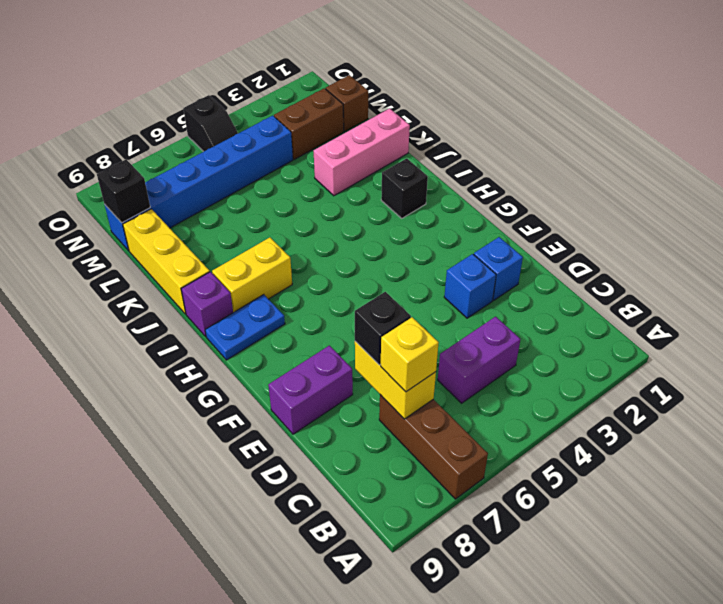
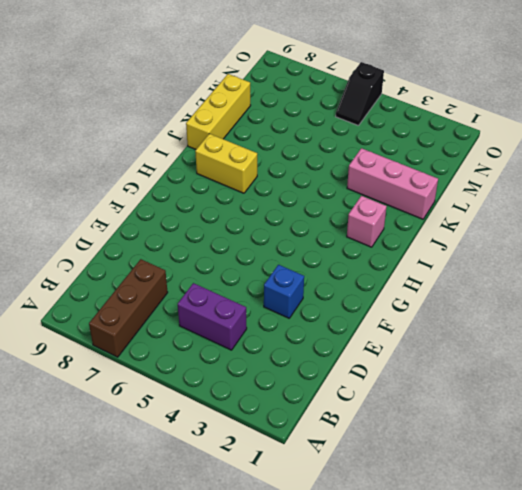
pink 1x1 brick [347,196,387,247] -> black 1x1 brick [381,158,428,218]
none -> blue 1x1 brick [474,237,523,300]
none -> purple 1x2 brick [268,345,353,434]
none -> blue 1x2 plate [205,295,285,360]

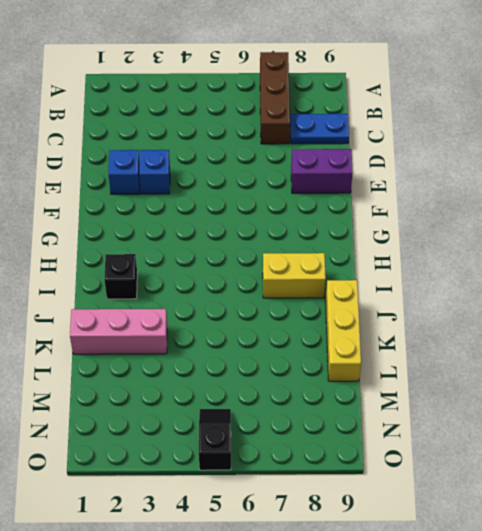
blue 1x2 plate [290,114,349,144] -> blue 1x2 plate moved to [205,295,285,360]
none -> purple 1x2 brick [438,317,521,403]
none -> purple 1x1 brick [181,272,233,337]
none -> brown 1x1 brick [326,75,368,132]

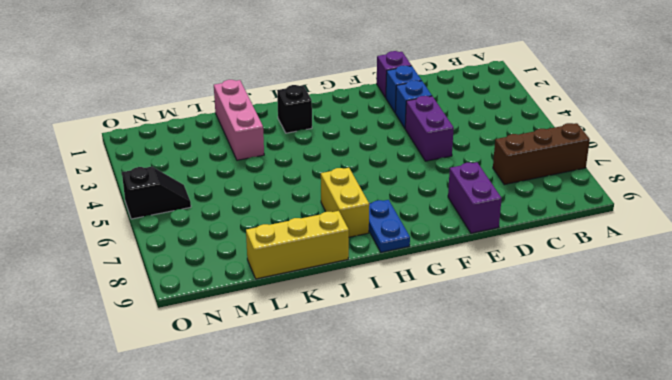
purple 1x1 brick [377,51,412,98] -> purple 1x1 brick moved to [181,272,233,337]
purple 1x2 brick [405,96,454,161] -> purple 1x2 brick moved to [438,317,521,403]
none -> brown 1x1 brick [326,75,368,132]
none -> brown 1x2 brick [274,88,344,159]
none -> blue 1x6 brick [105,115,293,251]

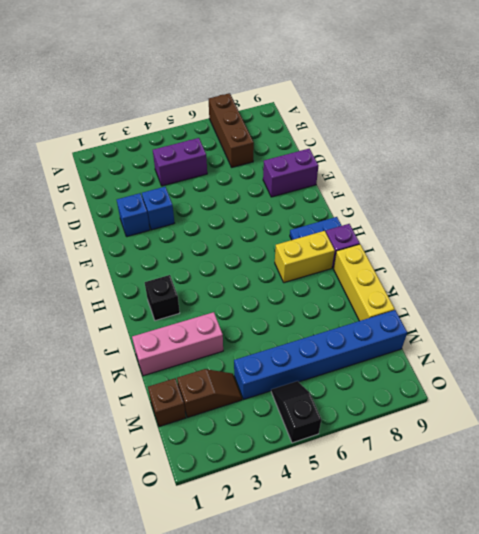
brown 1x2 slope [177,369,242,418] -> brown 1x2 brick [274,88,344,159]
none -> yellow 1x2 brick [355,341,436,419]
none -> black 1x1 brick [97,160,150,223]
none -> yellow 1x1 brick [381,317,439,392]

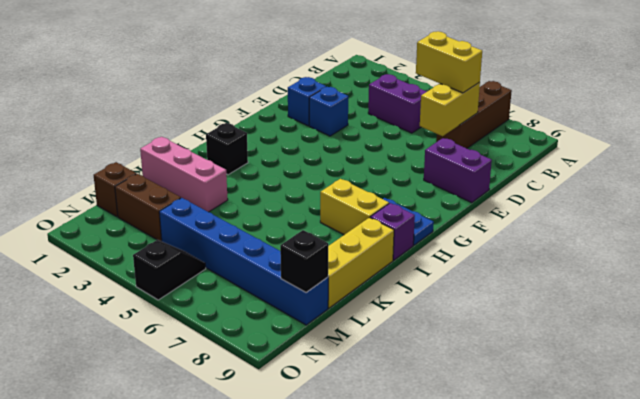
yellow 1x2 brick [416,31,482,93] -> yellow 1x1 brick [381,317,439,392]
none -> black 1x1 brick [355,292,411,365]

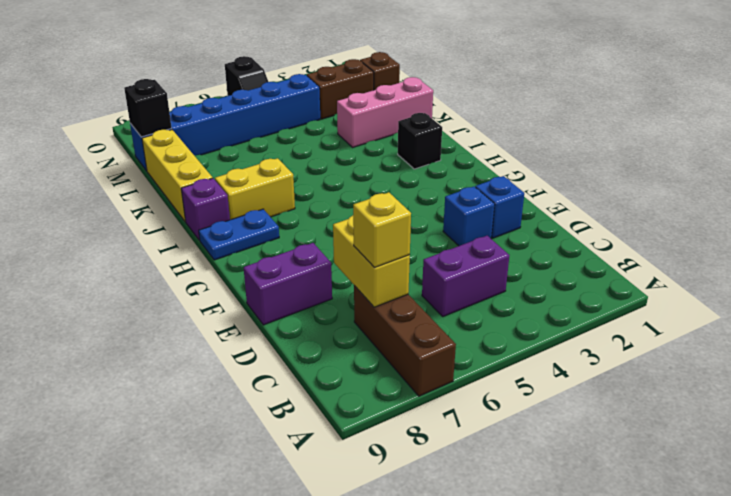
none -> black 1x1 brick [355,292,411,365]

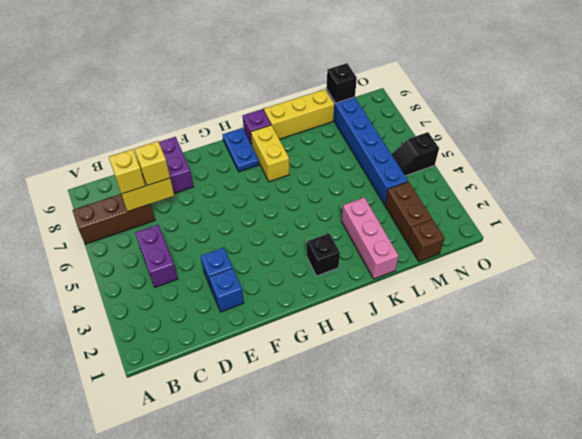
yellow 1x1 brick [134,141,170,186] -> black 1x1 brick [355,292,411,365]

